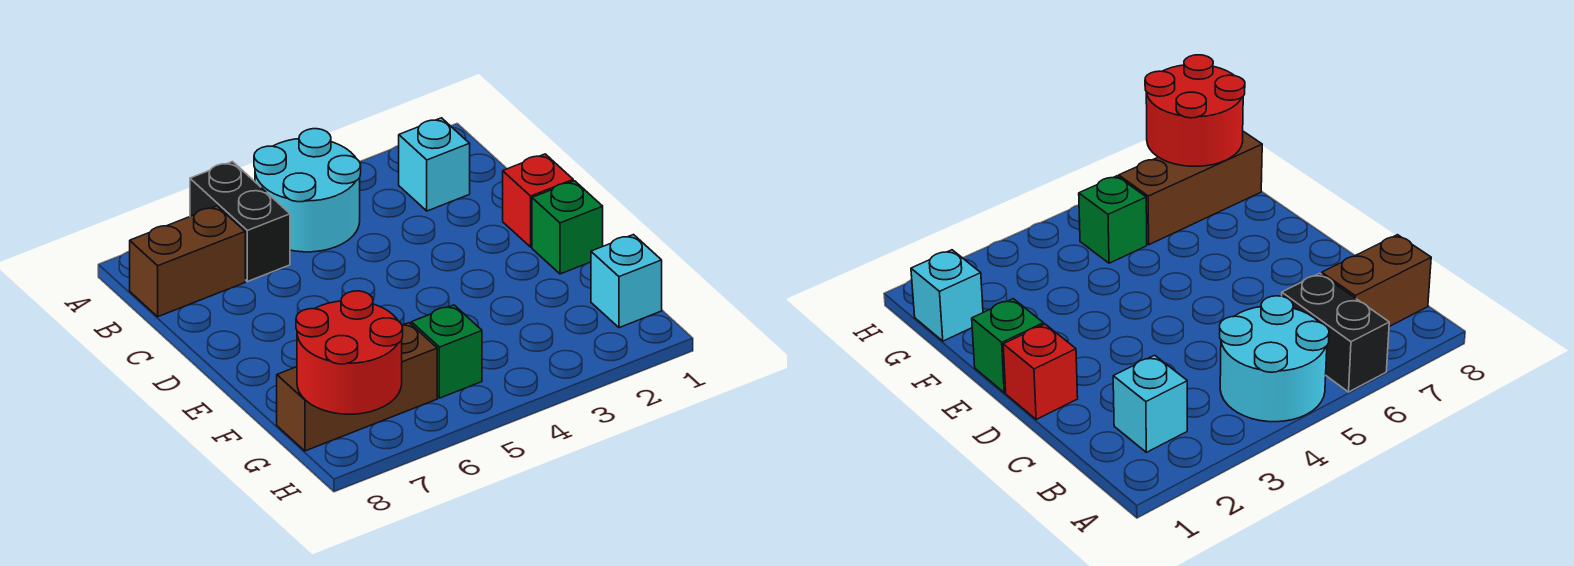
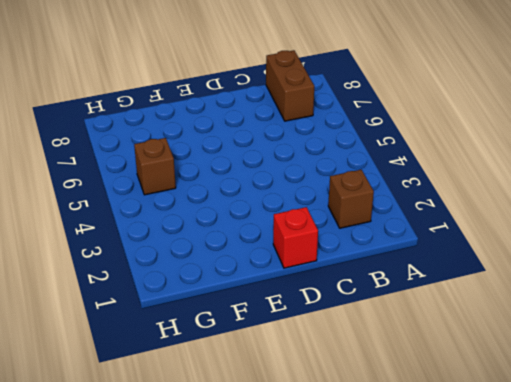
brown 1x1 brick [328,170,374,228] -> cyan 1x1 brick [399,118,470,211]
brown 1x1 brick [134,138,176,195] -> green 1x1 brick [411,305,482,398]
none -> cyan 2x2 round brick [254,129,361,252]
none -> black 1x2 brick [190,162,290,282]

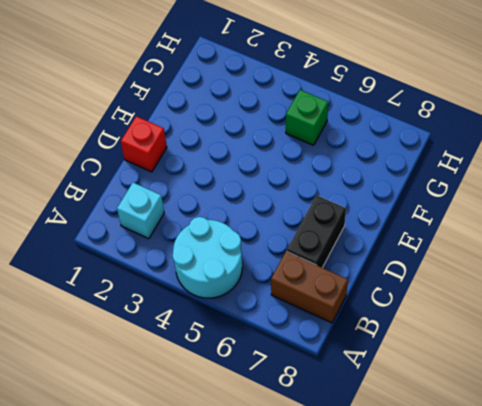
black 1x2 brick [287,195,346,268] -> black 1x2 brick moved to [190,162,290,282]
none -> green 1x1 brick [532,181,603,274]
none -> cyan 1x1 brick [591,235,662,328]

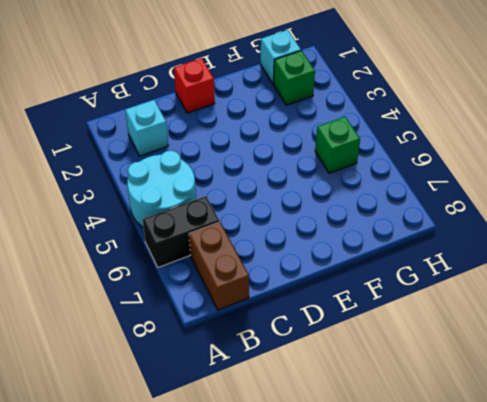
green 1x1 brick [274,51,315,105] -> green 1x1 brick moved to [532,181,603,274]
none -> brown 1x3 brick [277,323,437,451]
none -> red 2x2 round brick [296,291,403,414]

